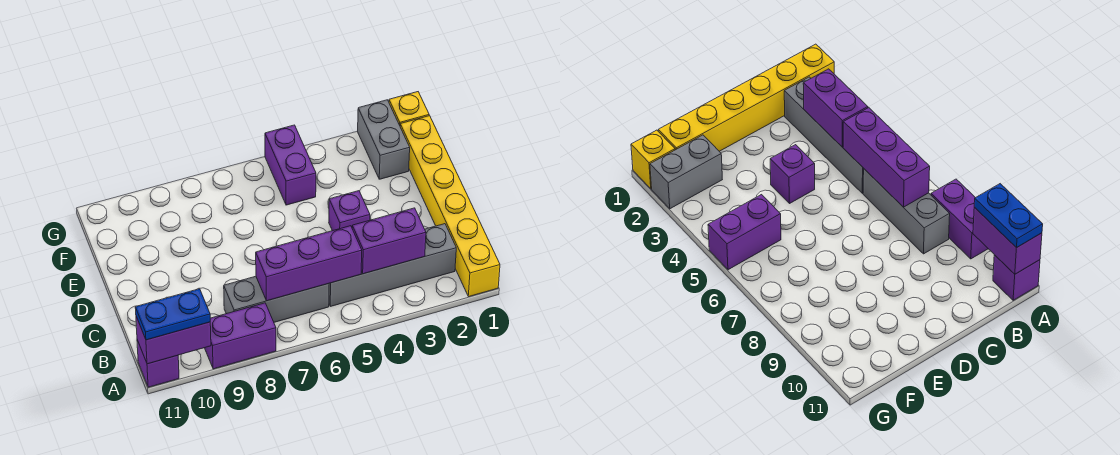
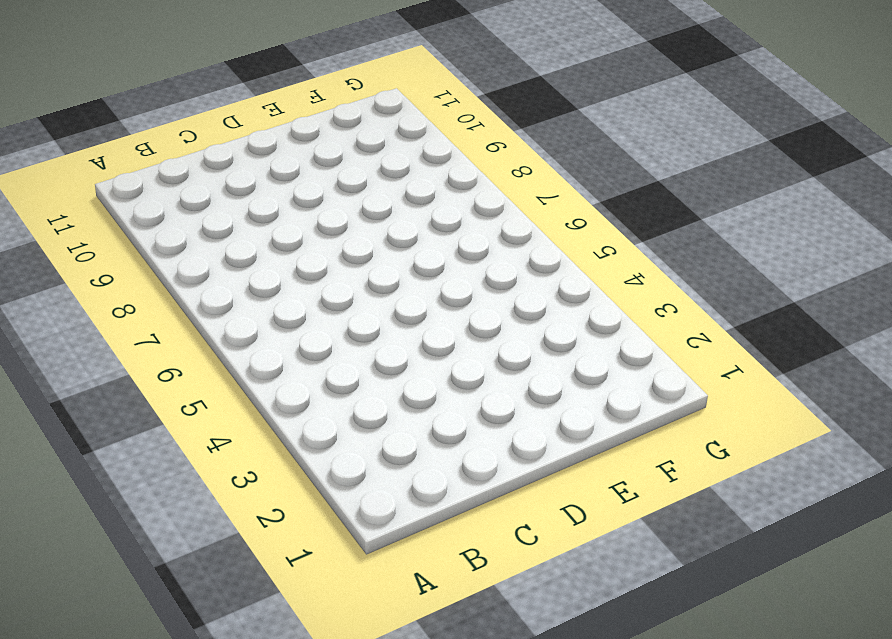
none -> yellow 1x6 brick [400,116,500,297]
none -> purple 1x2 brick [205,303,276,369]
none -> purple 1x1 brick [137,340,179,387]

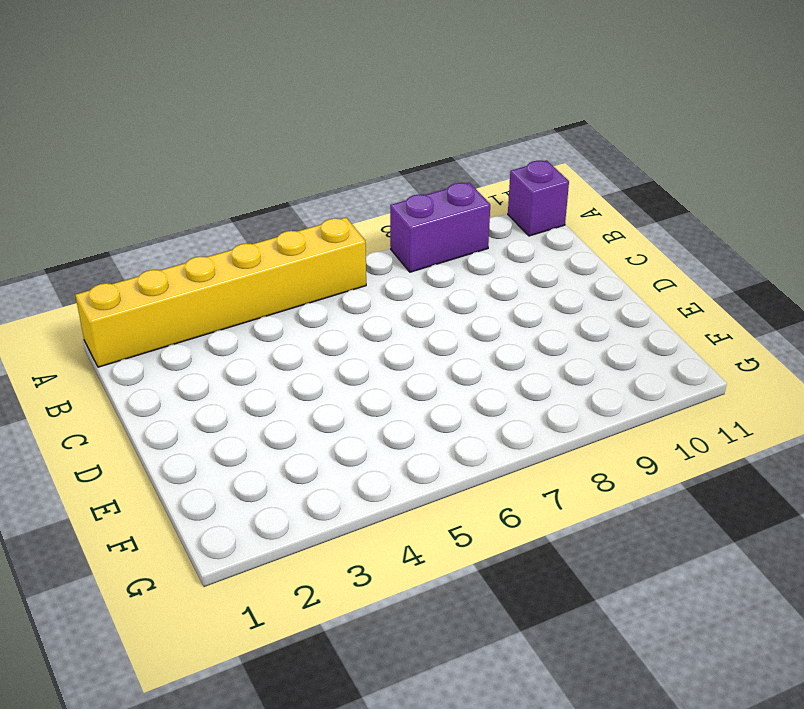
yellow 1x6 brick [75,218,366,367] -> yellow 1x6 brick turned to [400,116,500,297]
none -> grey 1x4 brick [329,224,456,306]
none -> grey 1x3 brick [224,276,329,322]
none -> purple 1x1 brick [329,191,370,231]

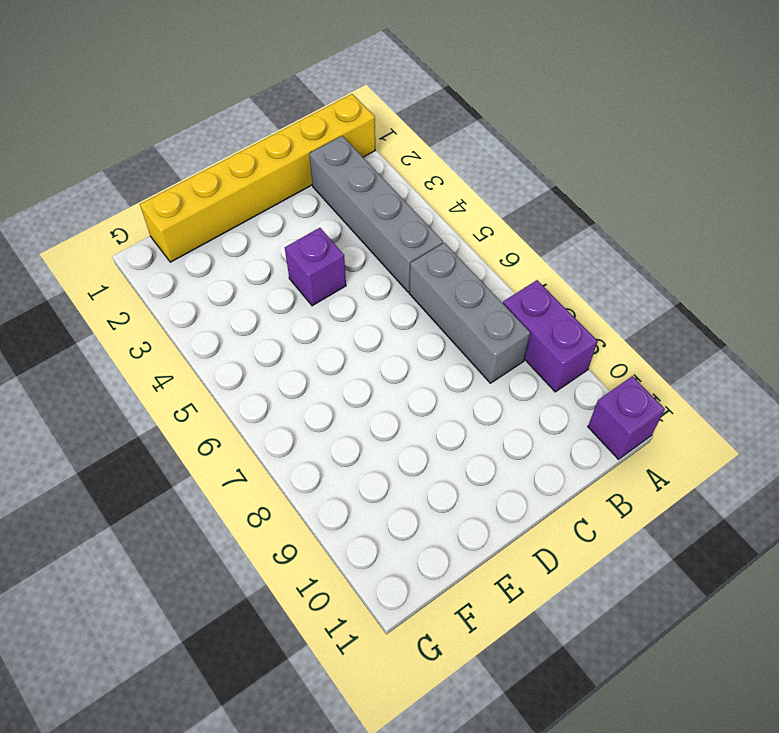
none -> grey 1x2 brick [358,100,410,179]
none -> purple 1x2 brick [265,125,316,205]
none -> yellow 1x1 brick [389,92,429,125]

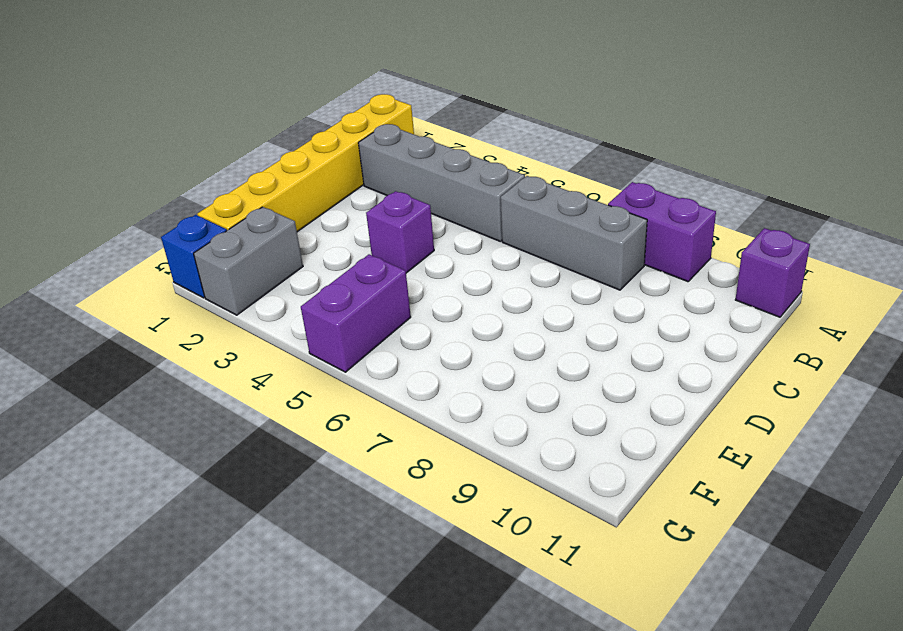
blue 1x1 brick [161,215,227,298] -> yellow 1x1 brick [389,92,429,125]
none -> purple 1x2 brick [136,316,211,364]
none -> purple 1x2 brick [352,208,426,274]
none -> purple 1x3 brick [256,226,362,301]

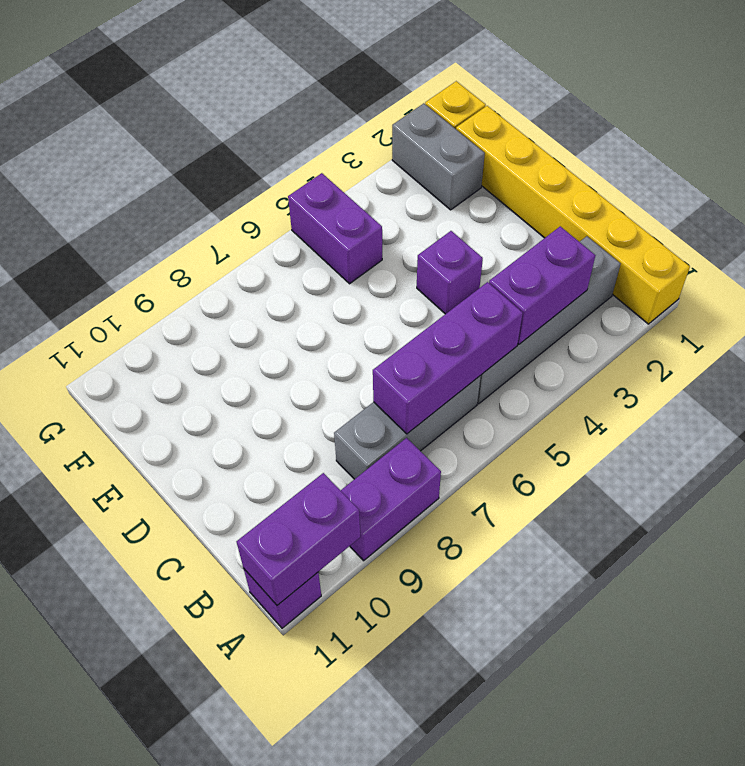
none -> blue 1x2 plate [135,289,210,340]

